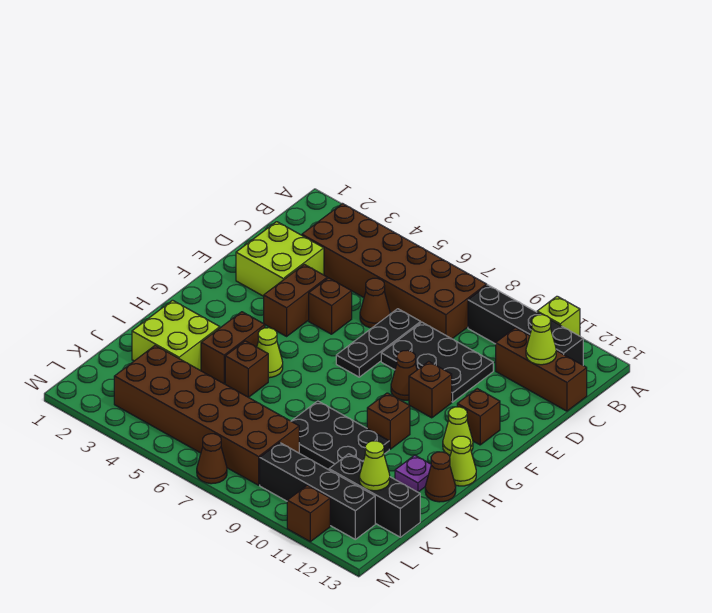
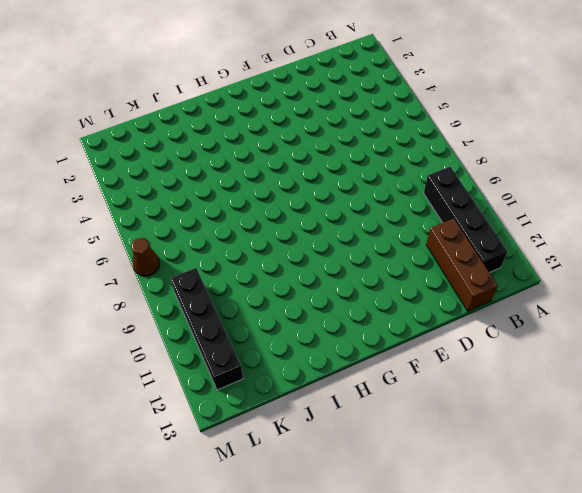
none -> lime 1x1 brick [537,296,580,336]
none -> brown 2x6 brick [302,204,487,339]
none -> lime 2x2 brick [236,222,324,296]
none -> brown 1x1 cone [360,278,390,328]

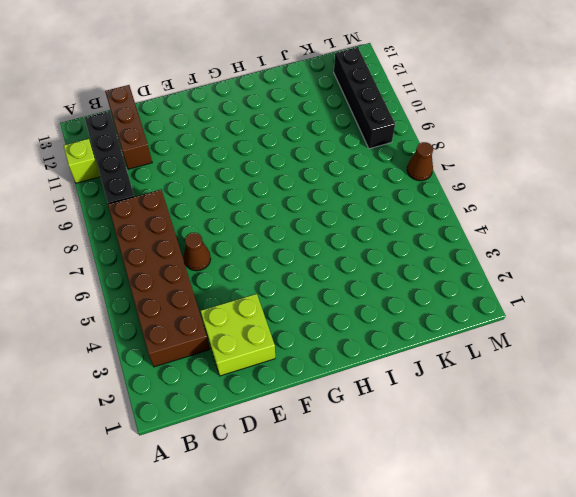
none -> black 1x3 plate [336,309,421,377]
none -> black 2x3 plate [381,322,493,402]
none -> brown 1x2 brick [264,264,327,336]
none -> brown 1x1 brick [309,278,352,334]

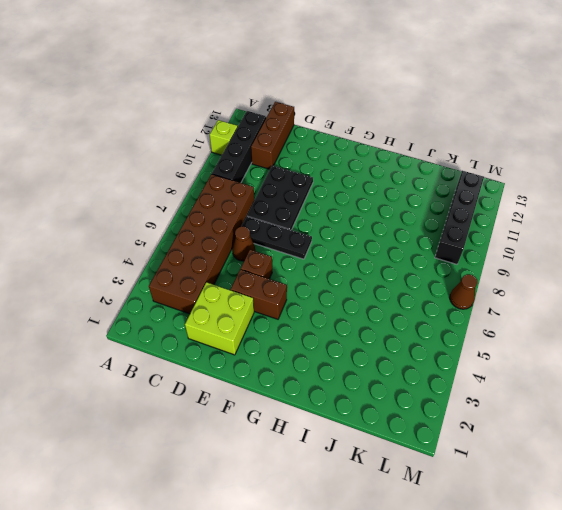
none -> brown 1x1 cone [391,350,417,400]
none -> brown 1x1 brick [409,361,452,418]
none -> brown 1x1 brick [457,389,500,445]
none -> lime 1x1 cone [443,407,473,455]

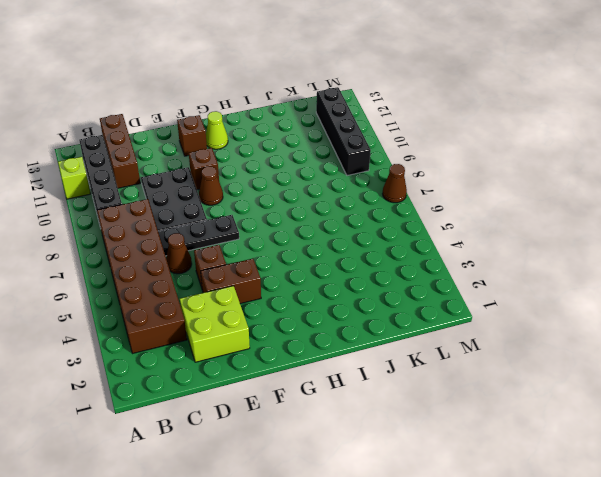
none -> brown 1x2 brick [201,312,265,384]
none -> lime 1x1 cone [257,328,283,378]
none -> brown 1x1 brick [367,393,410,449]
none -> lime 1x1 cone [450,436,476,486]

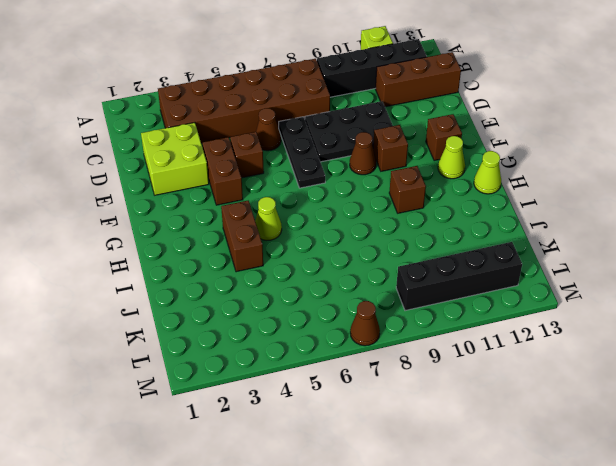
none -> lime 2x2 brick [132,300,220,370]
none -> brown 1x1 brick [225,341,268,397]
none -> black 2x3 plate [292,401,389,470]
none -> purple 1x1 plate [395,455,431,492]

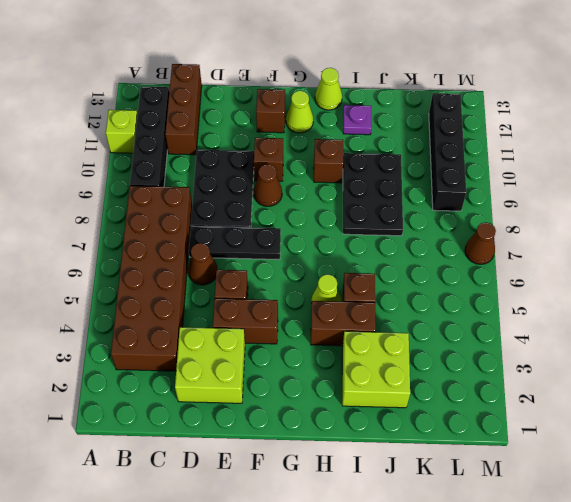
none -> brown 1x1 cone [425,452,456,502]
none -> brown 2x6 brick [114,345,299,485]
none -> black 1x3 brick [329,454,420,537]
none -> brown 1x1 brick [287,485,330,542]

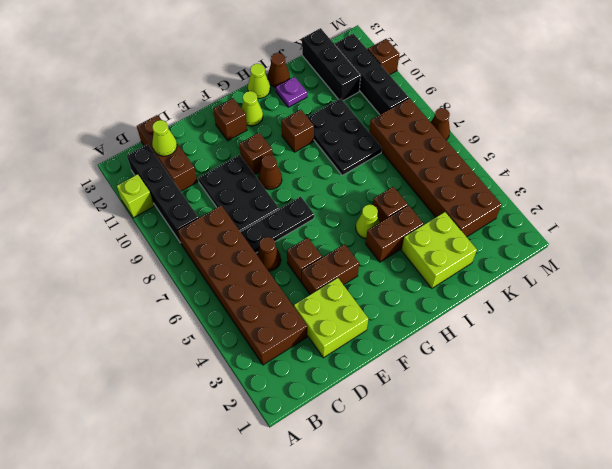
none -> lime 1x1 cone [359,441,390,491]

